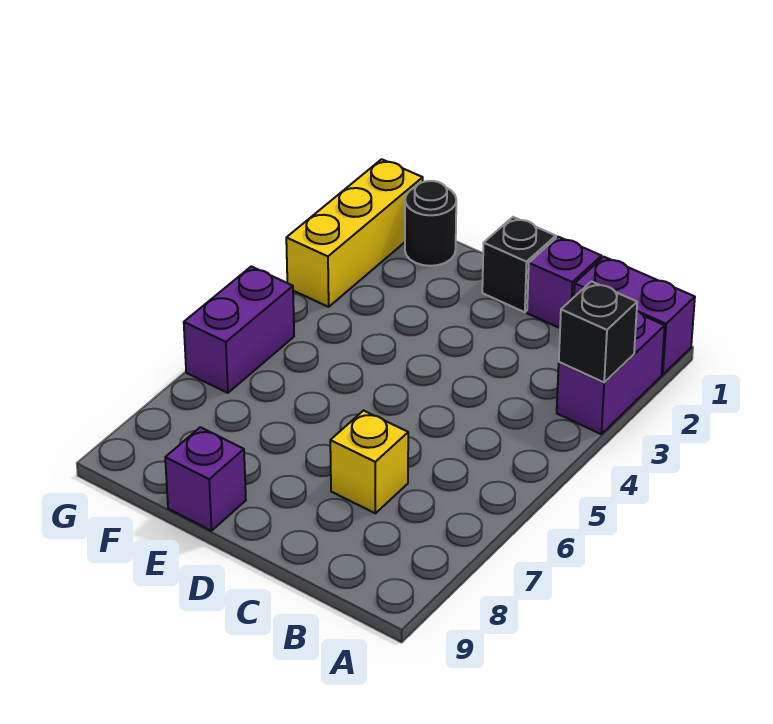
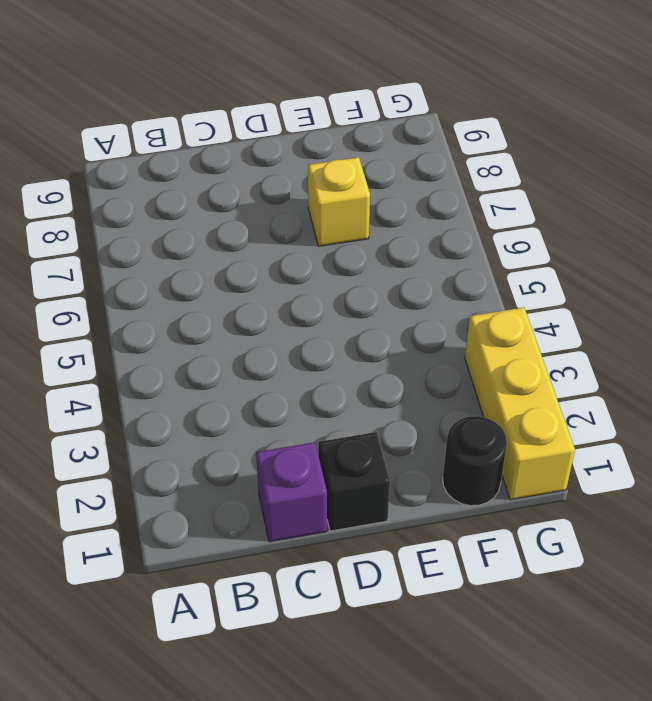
yellow 1x1 brick [308,157,370,246] -> yellow 1x1 brick moved to [330,411,408,513]
none -> purple 1x2 brick [574,257,695,375]
none -> purple 1x2 brick [557,311,665,434]

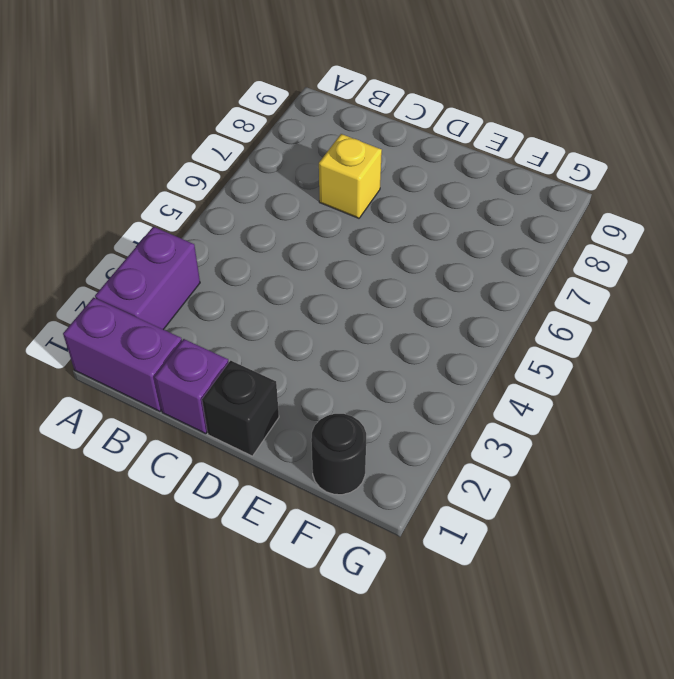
none -> purple 1x1 brick [165,427,246,531]
none -> yellow 1x3 brick [286,159,423,307]

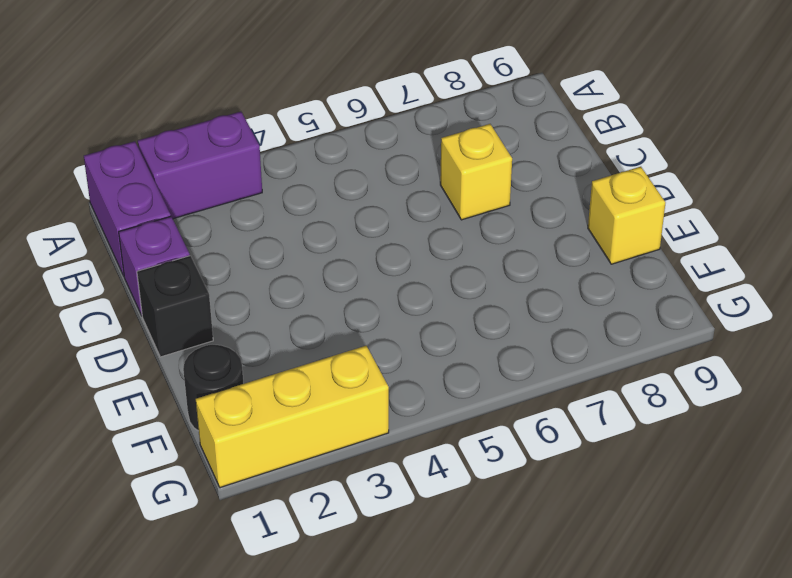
yellow 1x1 brick [588,167,666,264] -> purple 1x1 brick [165,427,246,531]
none -> purple 1x2 brick [184,267,294,393]
none -> black 1x1 brick [559,282,637,382]

